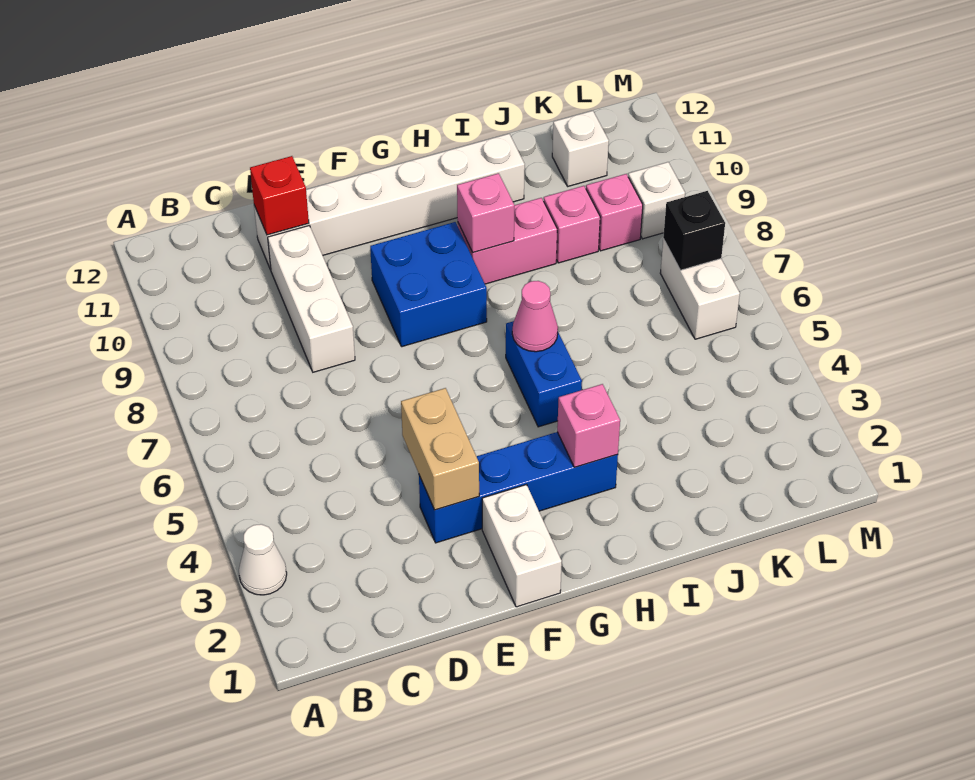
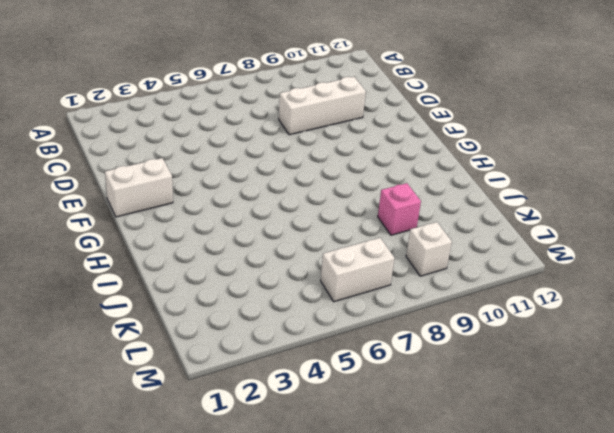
none -> white 1x1 cone [239,524,287,595]
none -> white 1x6 brick [254,134,525,270]
none -> blue 1x4 brick [419,432,618,543]

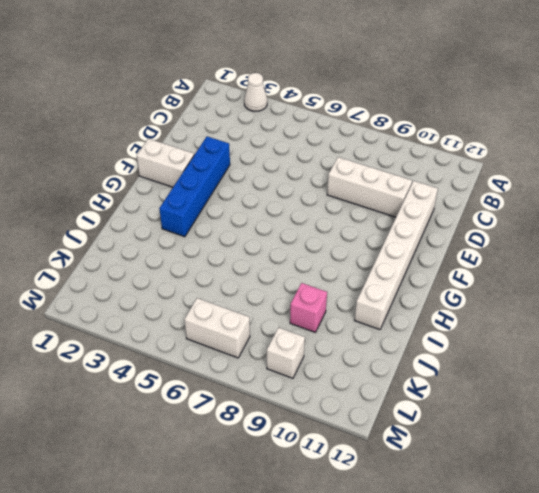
none -> blue 2x2 brick [370,222,487,347]
none -> blue 1x2 brick [506,321,582,427]
none -> pink 1x2 brick [458,198,557,284]

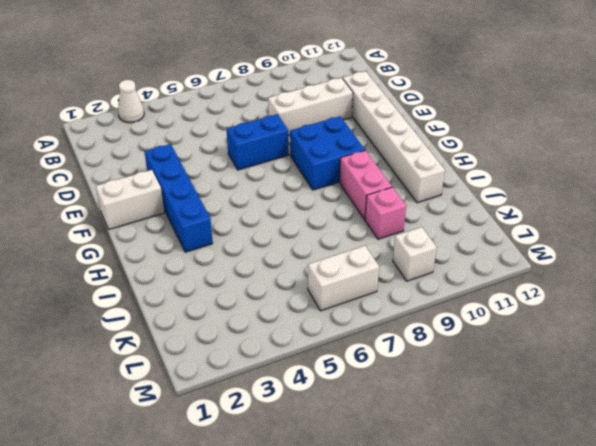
blue 1x2 brick [227,114,289,170] -> blue 1x2 brick moved to [506,321,582,427]
none -> pink 1x1 brick [586,174,643,251]
none -> white 1x1 brick [552,111,609,186]
none -> red 1x1 brick [250,156,309,235]

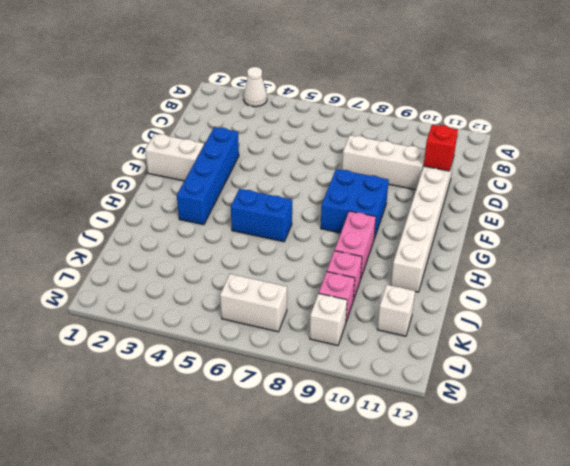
none -> tan 1x2 brick [401,388,479,510]
none -> pink 1x1 brick [557,384,620,467]
none -> pink 1x1 cone [512,281,558,352]

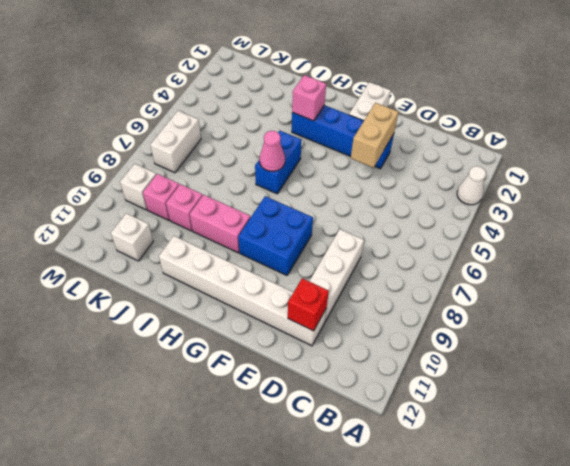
none -> pink 1x1 brick [457,173,514,253]
none -> black 1x1 brick [663,191,725,270]

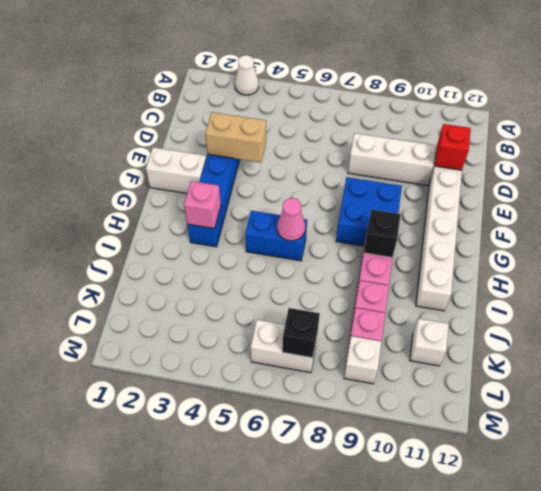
black 1x1 brick [364,210,401,258] -> pink 1x1 brick [457,173,514,253]

